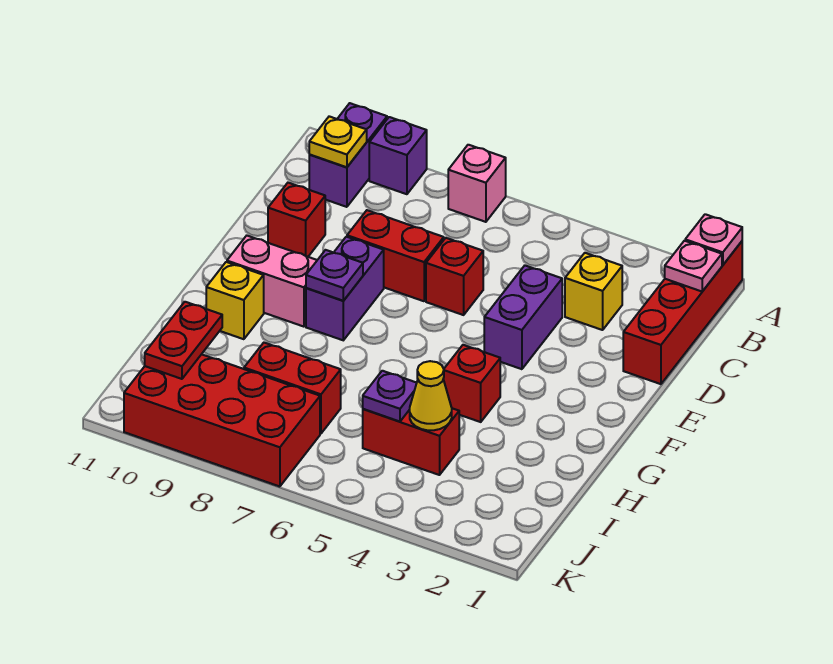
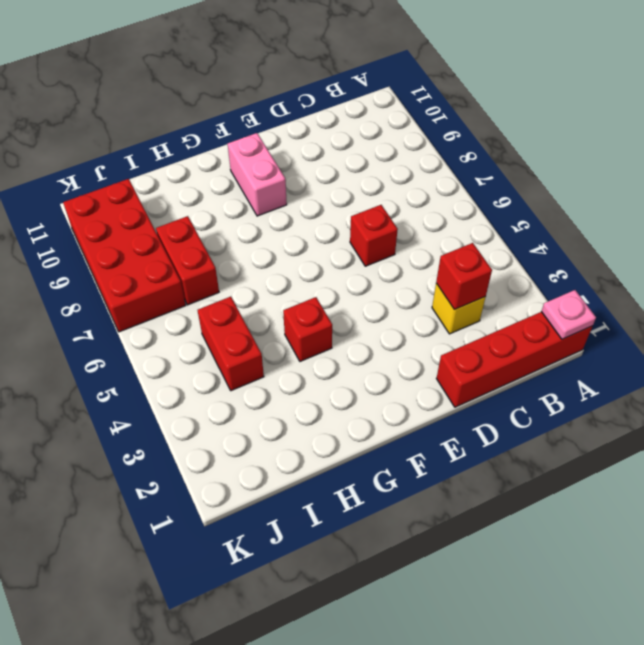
red 1x1 brick [436,243,492,310] -> red 1x1 brick moved to [268,183,325,257]
none -> pink 1x1 brick [448,145,506,222]
none -> purple 1x1 brick [369,117,427,194]
none -> purple 1x2 brick [309,103,387,207]

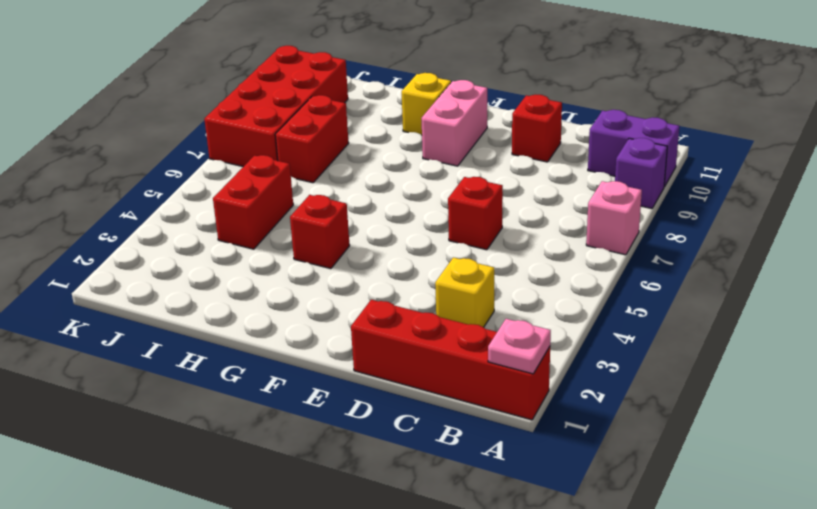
none -> purple 1x2 brick [484,266,562,369]
none -> red 1x2 brick [347,210,444,301]
none -> purple 1x2 brick [306,237,384,340]

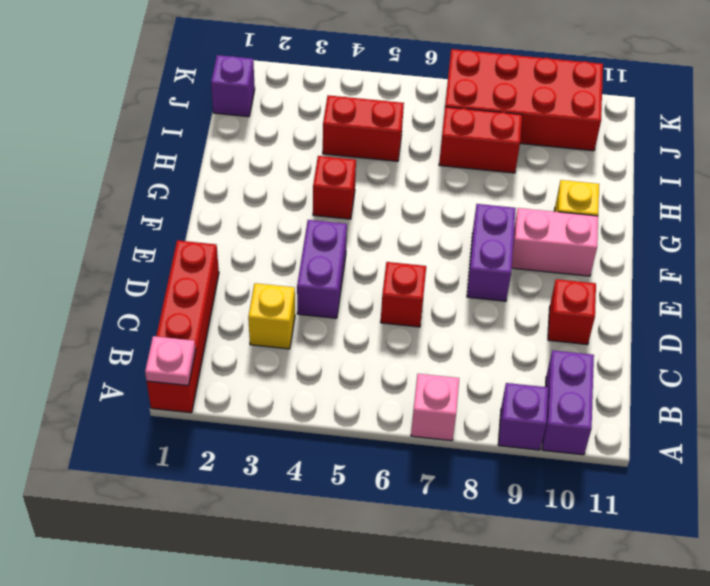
purple 1x1 brick [211,55,255,117] -> none
none -> red 1x2 brick [347,210,444,301]
none -> pink 1x1 plate [665,241,722,291]
none -> yellow 1x1 plate [309,116,367,167]

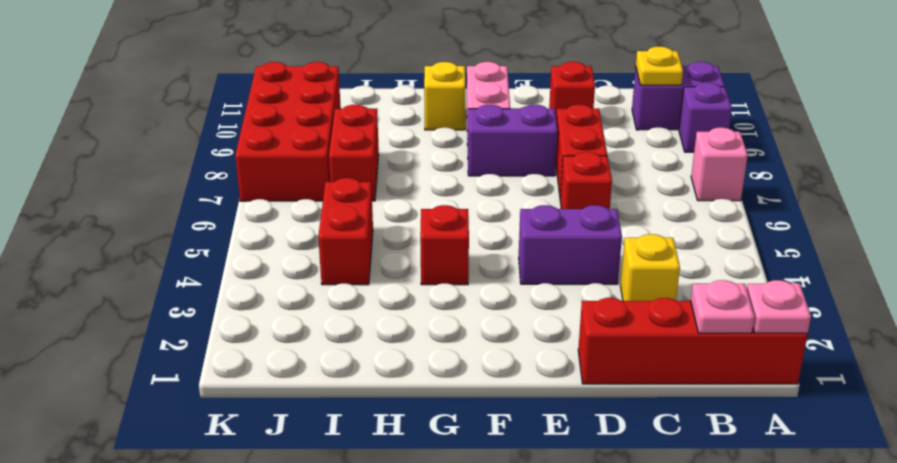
none -> purple 1x1 plate [306,250,363,301]
none -> yellow 1x1 cone [410,361,452,430]
none -> purple 1x1 plate [363,371,417,422]

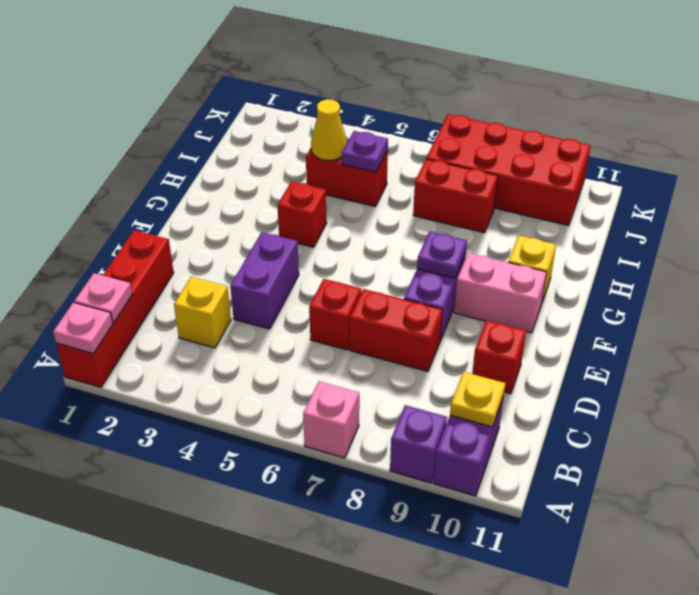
none -> red 1x2 plate [145,302,222,379]

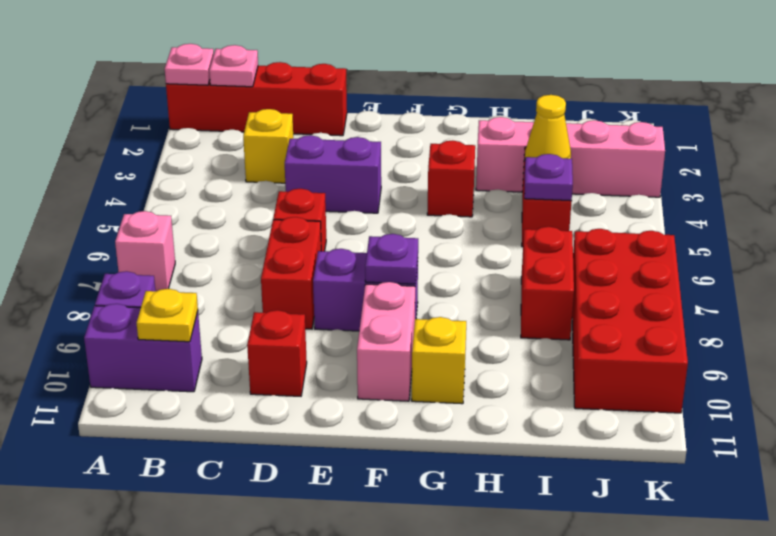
pink 1x4 brick [476,117,665,197] -> none
none -> red 1x2 plate [145,302,222,379]

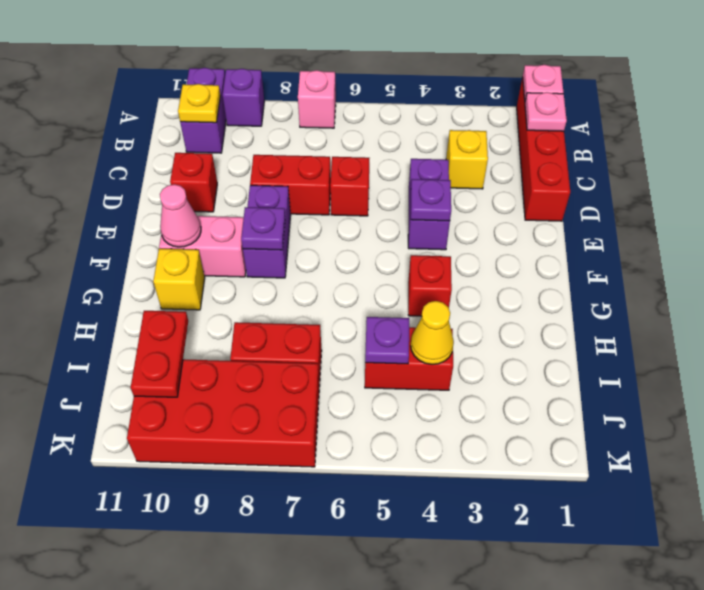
purple 1x1 plate [411,179,451,221] -> none
pink 1x1 cone [160,184,201,247] -> none

